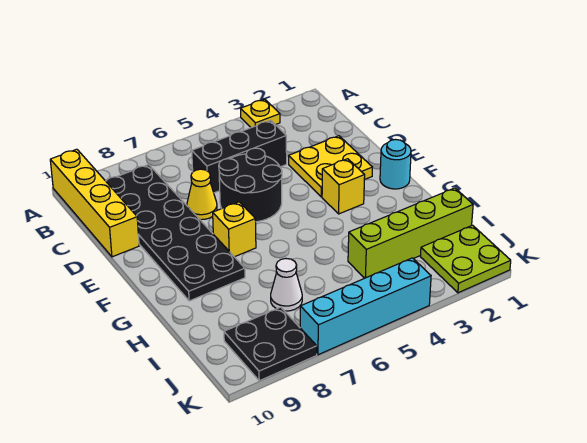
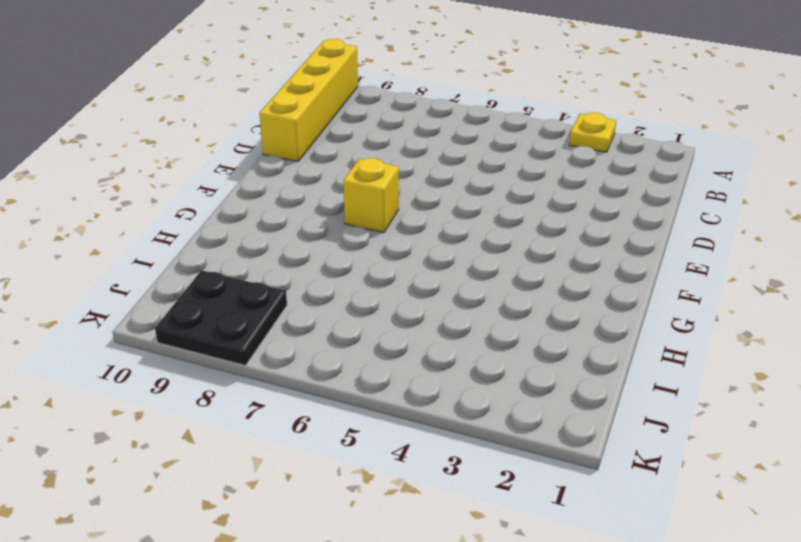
none -> black 2x6 plate [106,165,245,301]
none -> black 1x3 brick [192,120,287,193]
none -> yellow 2x2 plate [289,136,372,197]

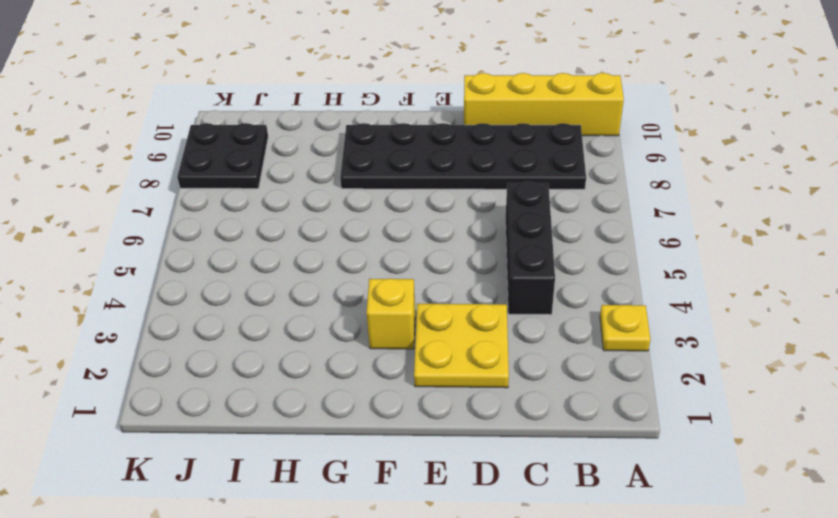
none -> black 2x2 round brick [219,148,282,222]
none -> yellow 1x1 cone [187,169,217,220]
none -> cyan 1x1 round brick [380,140,411,189]

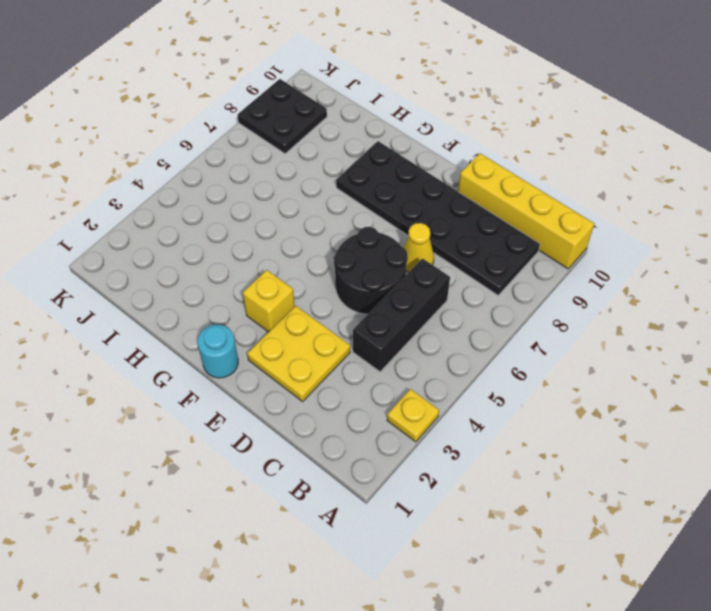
none -> yellow 1x1 brick [213,202,256,257]
none -> lime 1x4 brick [348,188,473,278]
none -> white 1x1 cone [271,259,302,311]

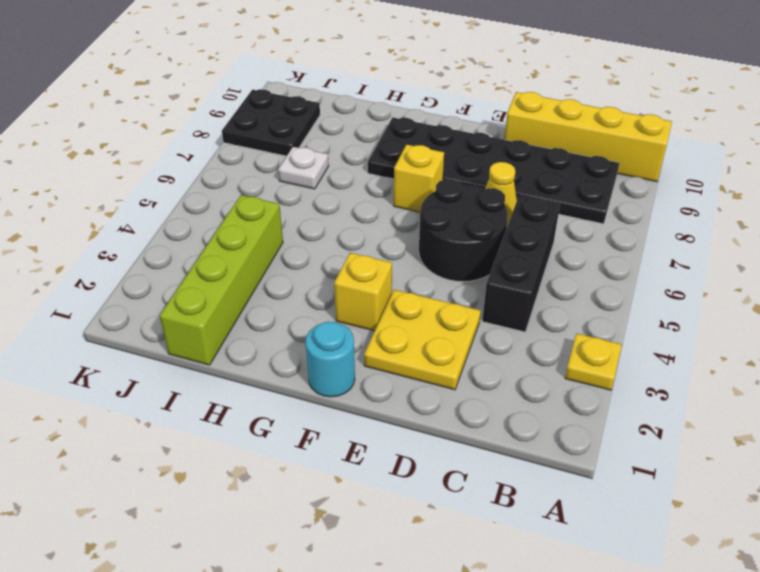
white 1x1 plate [278,147,329,189] -> white 1x1 cone [271,259,302,311]
none -> lime 2x2 plate [420,225,511,293]
none -> cyan 1x4 brick [300,258,431,355]

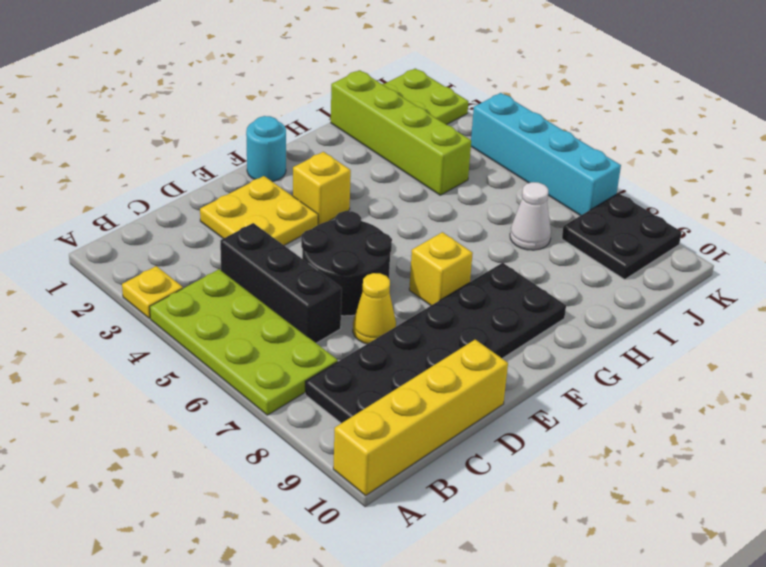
lime 2x4 plate [150,269,338,415] -> none

